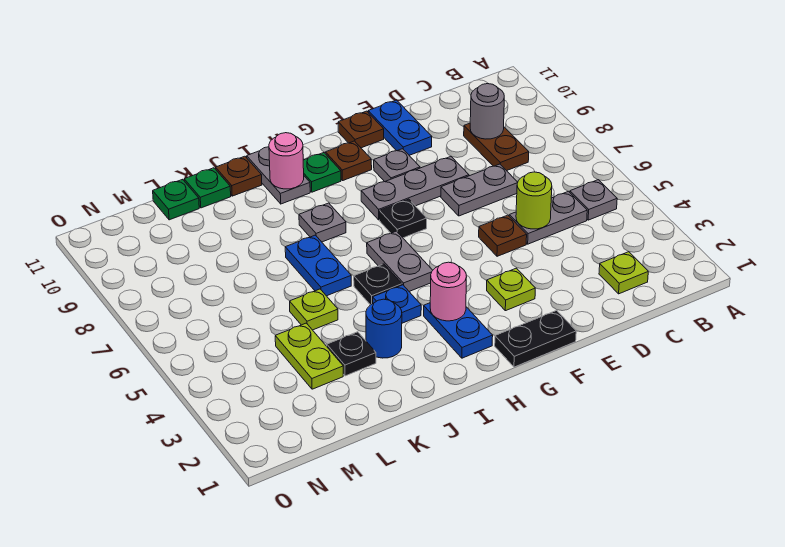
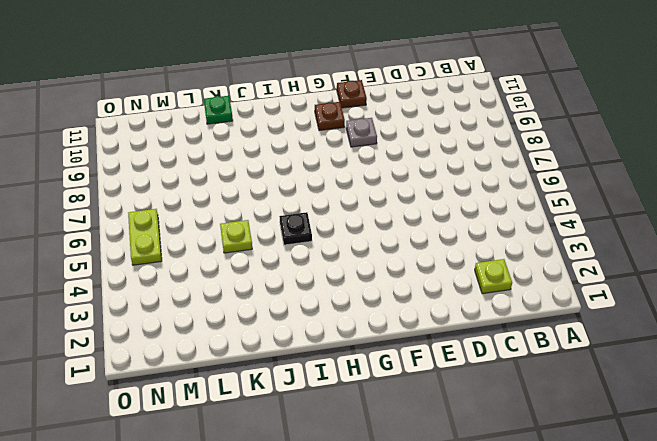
lime 1x2 plate [128,209,162,265] -> lime 1x2 plate moved to [275,323,343,389]
none -> grey 1x1 plate [570,180,617,220]
none -> grey 1x2 plate [509,191,587,244]
none -> brown 1x2 plate [464,123,529,171]
none -> grey 1x2 plate [441,164,518,216]

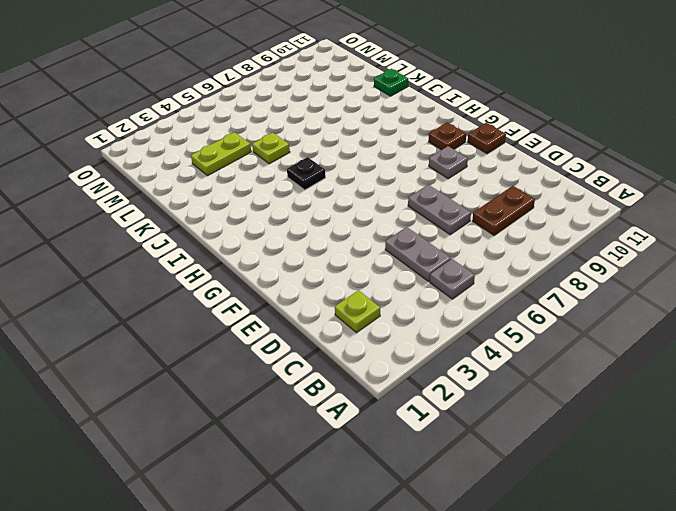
none -> brown 1x1 plate [479,215,527,256]
none -> grey 1x3 plate [361,157,469,220]
none -> blue 1x2 plate [368,100,432,155]
none -> black 1x2 plate [495,310,576,367]

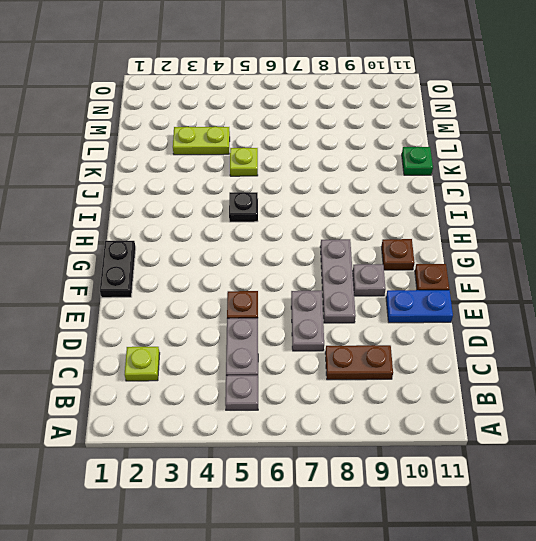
none -> lime 1x1 plate [487,268,535,311]
none -> black 1x1 plate [380,199,427,238]
none -> blue 1x2 plate [424,303,493,358]
none -> grey 1x2 plate [367,231,433,291]

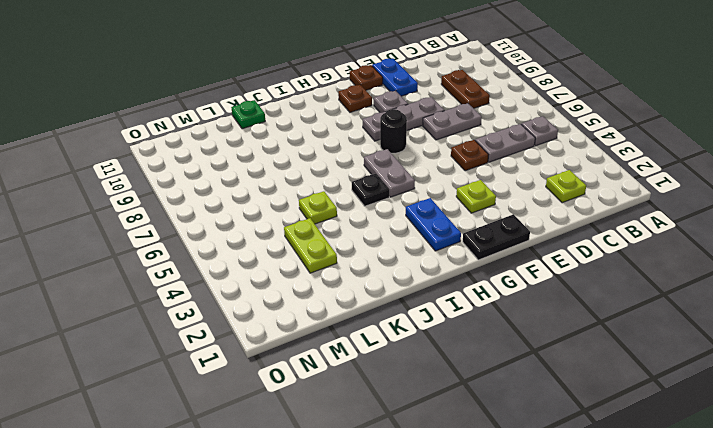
black 1x1 round brick [380,109,407,153] -> black 1x1 plate [380,199,427,238]
none -> green 1x1 plate [303,153,341,192]
none -> blue 1x1 plate [373,285,421,323]
none -> grey 1x1 plate [299,203,346,242]
none -> grey 1x2 plate [247,147,310,204]

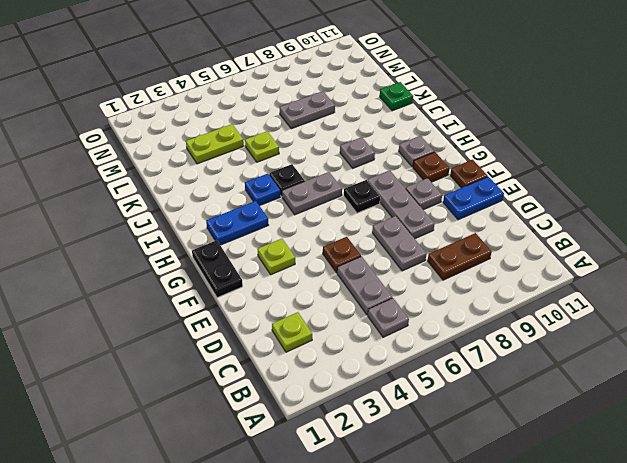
grey 1x1 plate [399,136,434,167] -> green 1x1 plate [303,153,341,192]
grey 1x2 plate [280,91,335,129] -> grey 1x2 plate moved to [247,147,310,204]
none -> blue 1x1 round brick [366,299,402,358]
none -> blue 1x2 plate [285,235,351,296]
none -> brown 1x1 plate [216,156,262,196]
none -> black 1x1 plate [327,332,376,376]

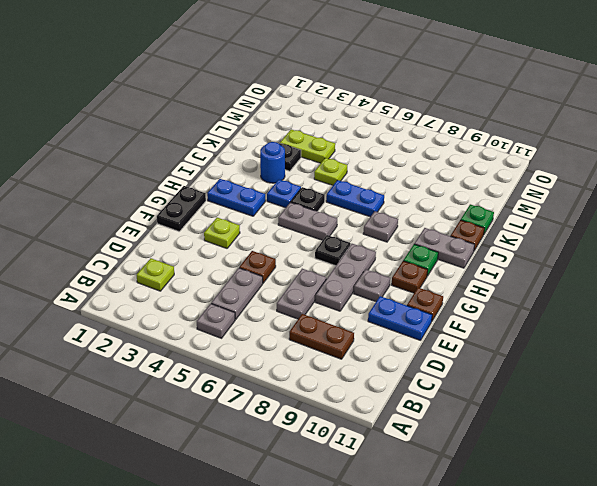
none -> green 1x1 plate [153,179,199,220]
none -> grey 1x1 round brick [470,84,504,139]
none -> lime 1x1 round brick [516,172,552,229]
none -> pink 1x1 round brick [430,262,466,321]

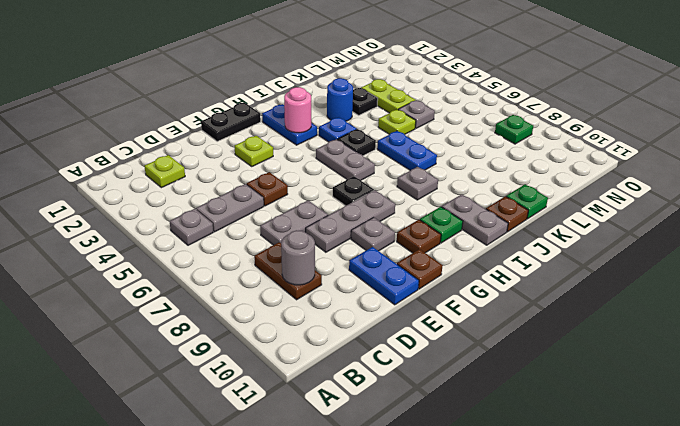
grey 1x1 plate [398,100,435,128] -> none
green 1x1 plate [495,115,533,144] -> green 1x1 plate moved to [153,179,199,220]
none -> lime 1x1 round brick [516,172,552,229]
none -> pink 1x1 round brick [269,133,304,189]

